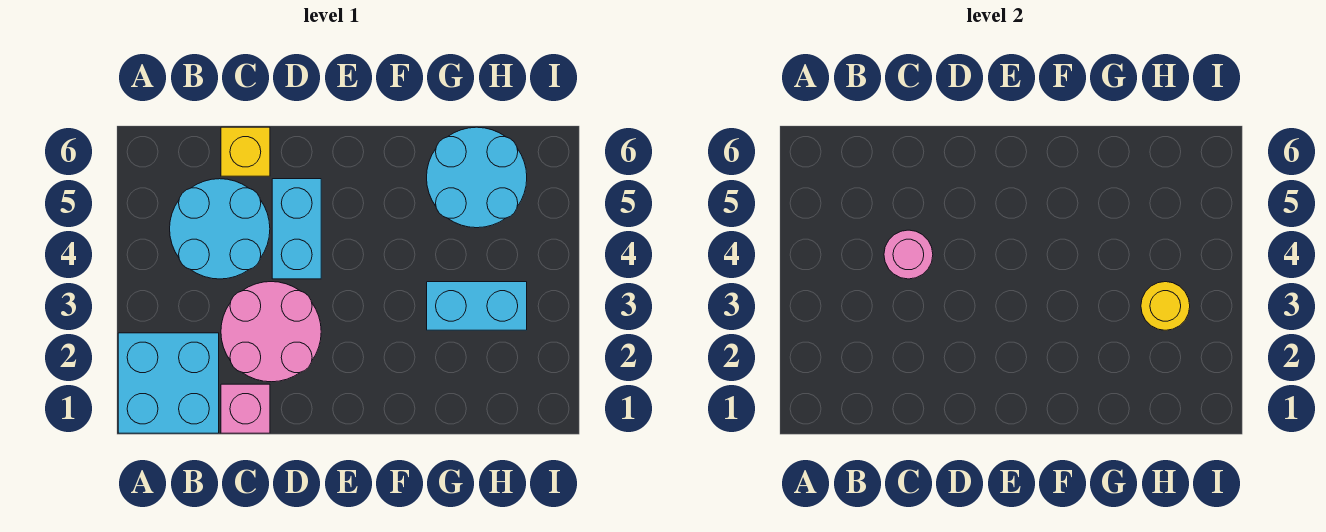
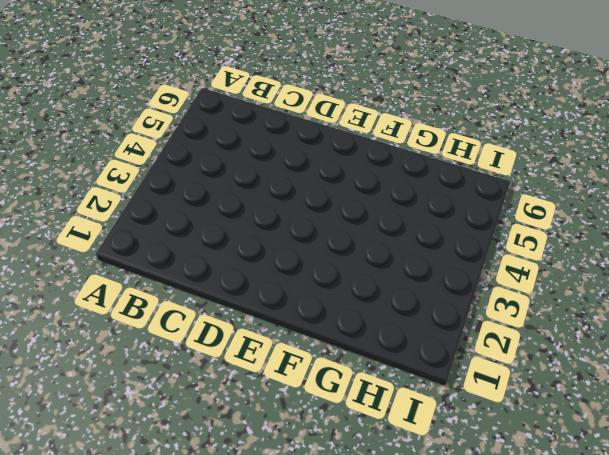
none -> cyan 2x2 brick [118,333,219,433]
none -> cyan 2x2 round brick [170,179,270,279]

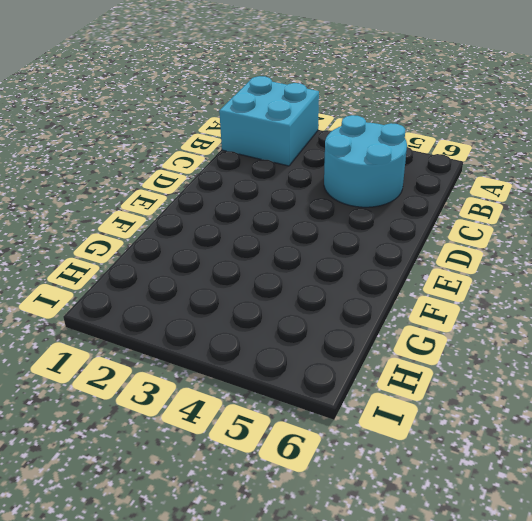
none -> pink 1x1 brick [221,384,270,433]
none -> pink 2x2 round brick [221,282,321,382]

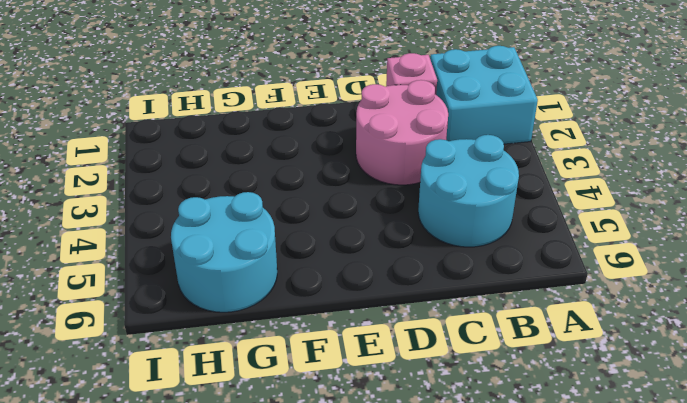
none -> yellow 1x1 brick [221,127,270,176]
none -> cyan 1x2 brick [272,179,321,279]

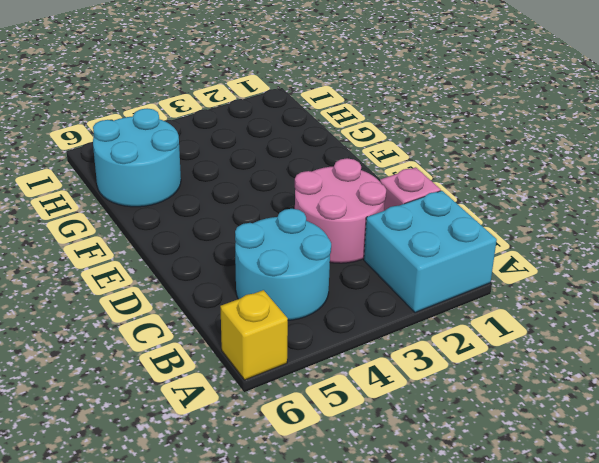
yellow 1x1 brick [220,290,288,380] -> yellow 1x1 brick moved to [221,127,270,176]
none -> cyan 1x2 brick [272,179,321,279]
none -> cyan 1x2 brick [427,282,527,330]

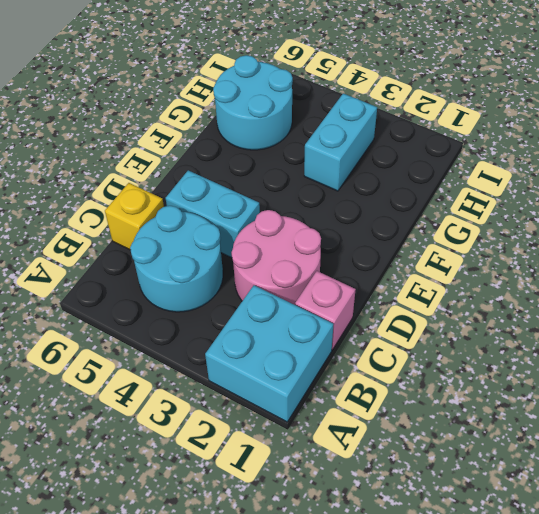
none -> pink 1x1 round brick [884,230,933,279]
none -> yellow 1x1 round brick [1141,282,1190,330]

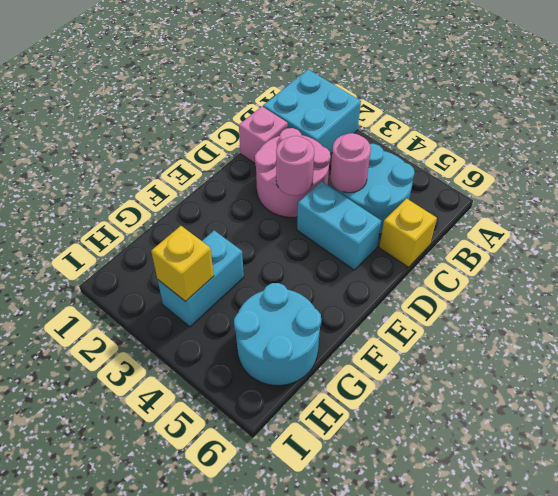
pink 1x1 round brick [276,136,314,195] -> none
yellow 1x1 brick [151,226,214,302] -> yellow 1x1 round brick [1141,282,1190,330]

